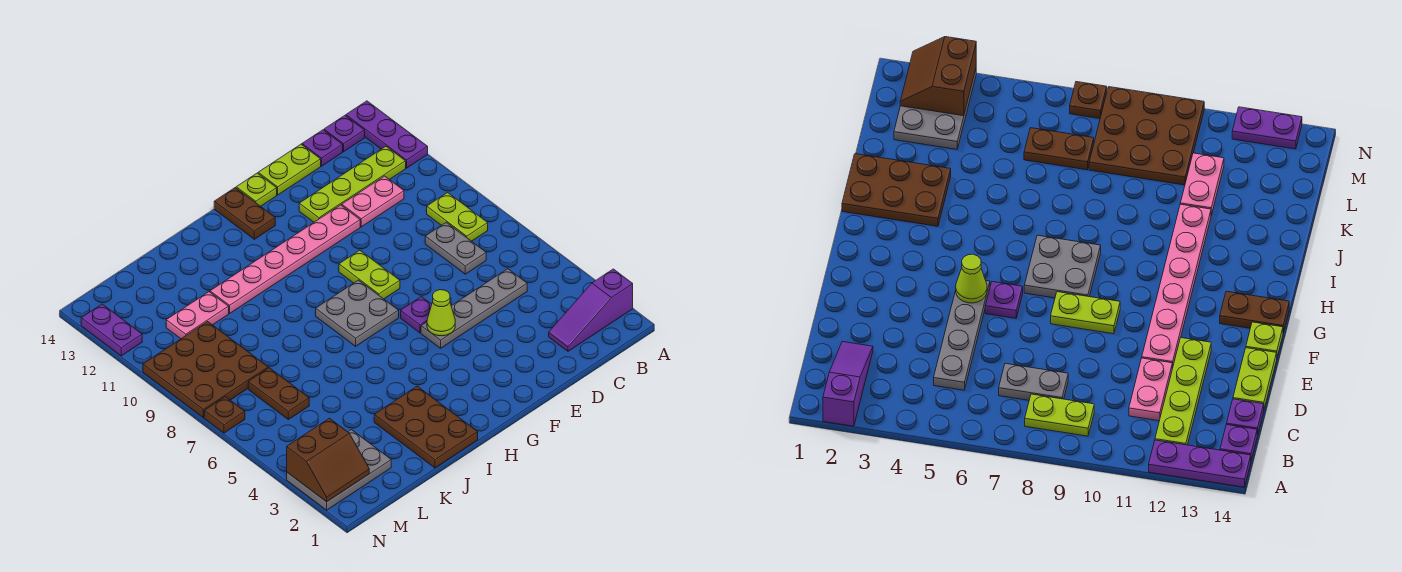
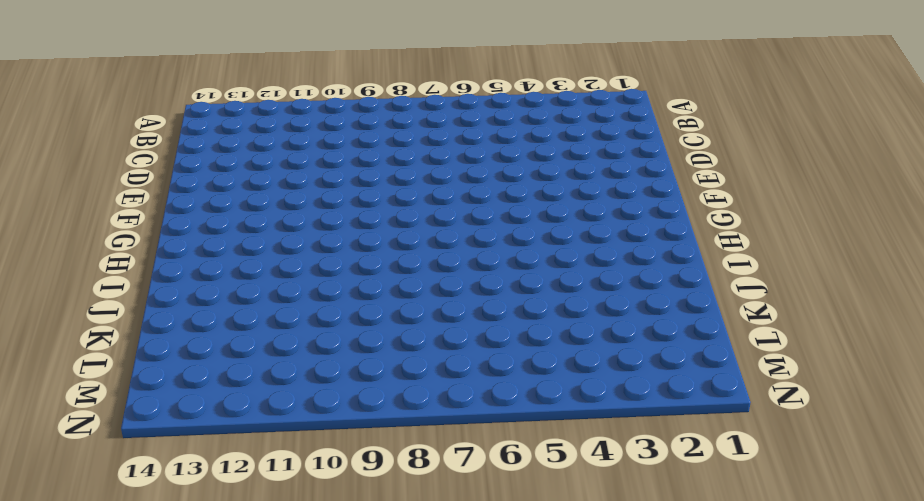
none -> purple 1x3 slope [549,269,633,351]
none -> purple 1x3 plate [346,101,428,168]
none -> lime 1x2 plate [427,193,488,241]

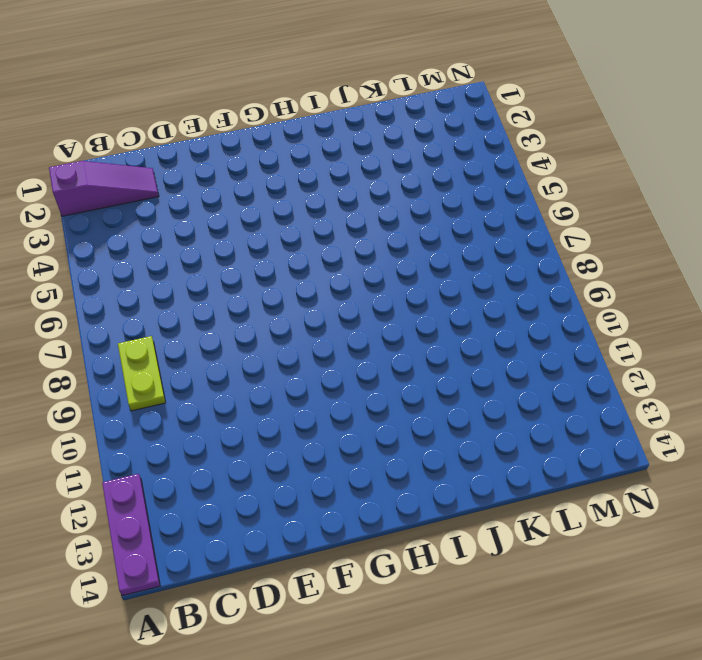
none -> lime 1x4 plate [299,146,406,222]
none -> purple 1x1 plate [324,116,365,152]
none -> grey 1x4 plate [421,269,527,348]

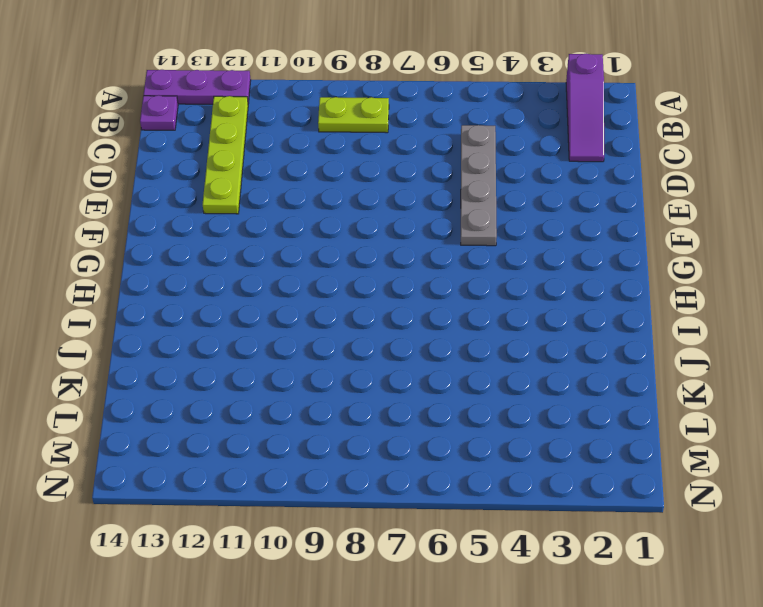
none -> grey 1x2 plate [425,222,486,274]
none -> pink 1x2 plate [342,176,404,227]
none -> purple 1x1 plate [302,130,343,166]

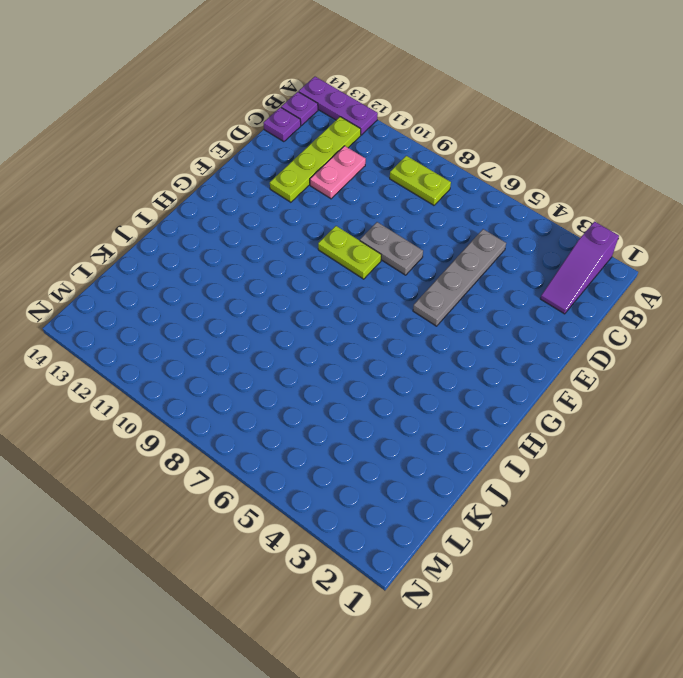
grey 1x2 plate [360,222,423,275] -> grey 1x2 plate moved to [425,222,486,274]
none -> lime 1x2 plate [258,144,321,195]
none -> pink 1x6 plate [210,205,360,313]
none -> purple 1x1 plate [401,297,432,333]

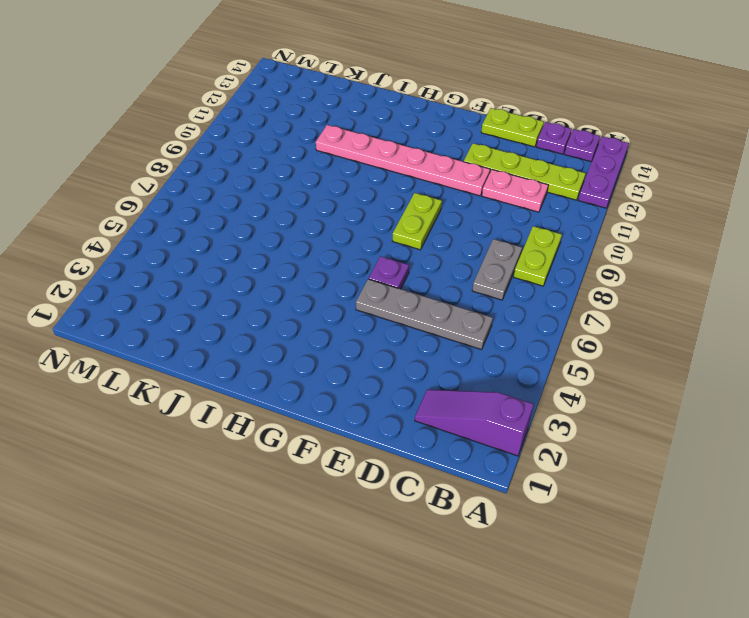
none -> lime 1x1 plate [236,173,277,206]
none -> grey 2x2 plate [316,280,399,346]
none -> brown 1x2 plate [214,188,275,239]

